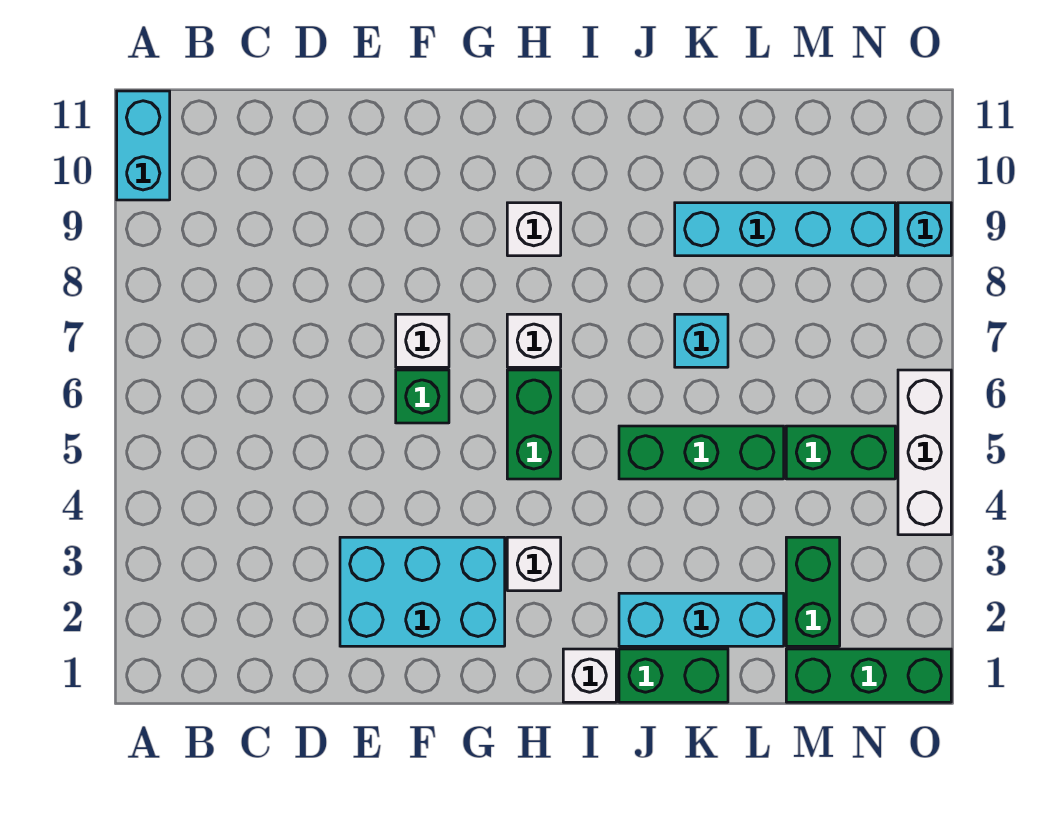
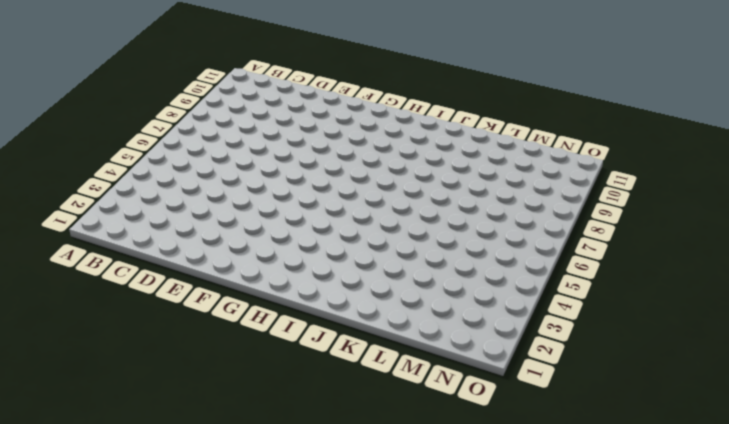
none -> cyan 1x2 brick [117,91,170,200]
none -> cyan 2x3 brick [340,537,505,646]
none -> green 1x1 brick [396,370,449,423]

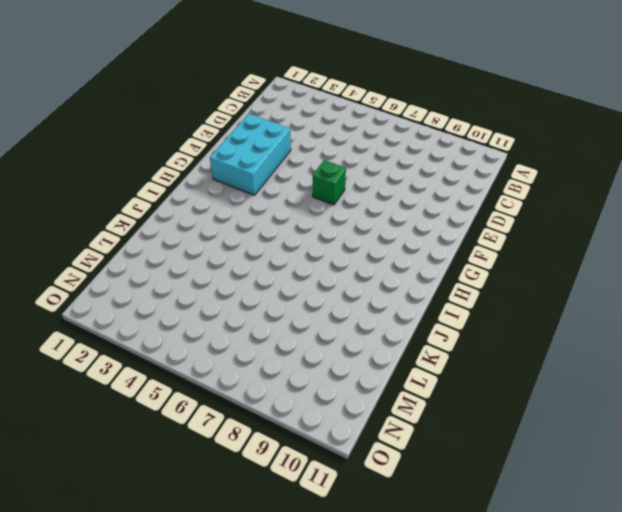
none -> cyan 1x2 brick [117,91,170,200]
none -> white 1x1 brick [396,314,449,367]
none -> white 1x1 brick [507,537,561,591]

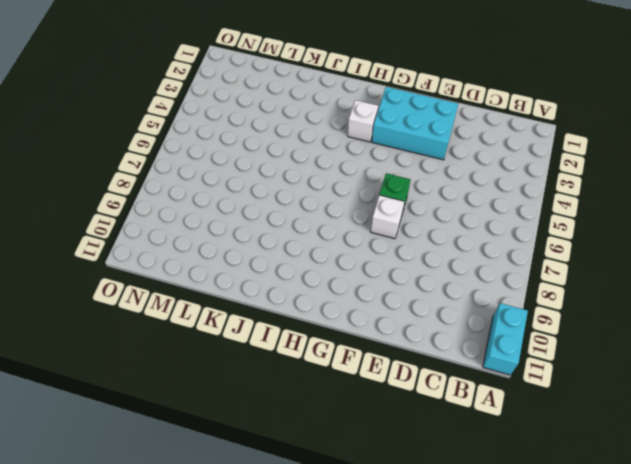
none -> green 1x2 brick [507,370,561,479]
none -> white 1x1 brick [507,314,561,367]
none -> white 1x1 brick [507,203,561,256]

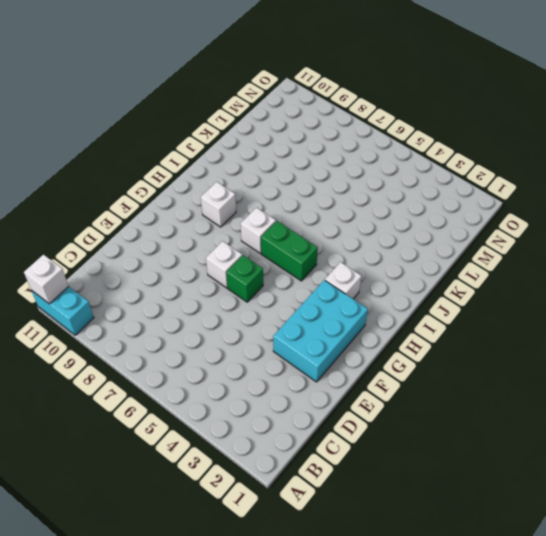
white 1x1 brick [24,255,69,304] -> white 1x1 brick moved to [563,649,616,702]
none -> green 1x2 brick [619,649,728,702]
none -> cyan 1x3 brick [619,593,784,646]
none -> green 1x3 brick [619,426,784,479]

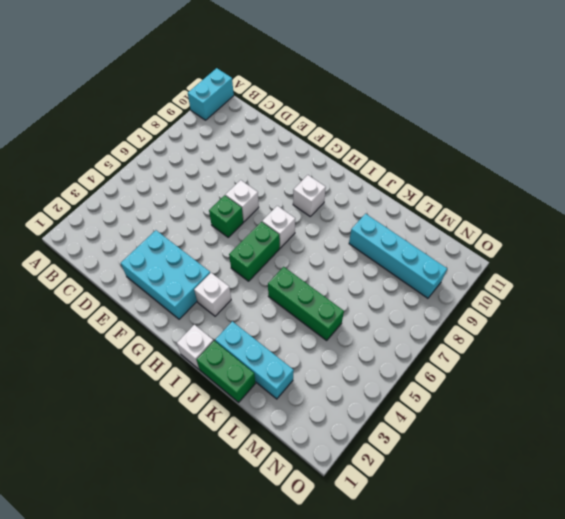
none -> cyan 1x1 brick [675,314,728,367]
none -> green 1x3 brick [786,649,951,702]
none -> green 1x2 brick [786,537,840,646]

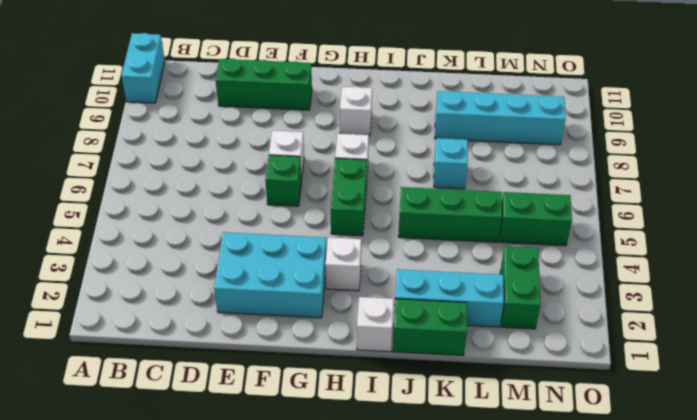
green 1x3 brick [216,59,312,110] -> green 1x3 brick moved to [786,649,951,702]
none -> white 1x3 brick [898,370,951,535]
none -> cyan 1x1 brick [898,203,951,256]

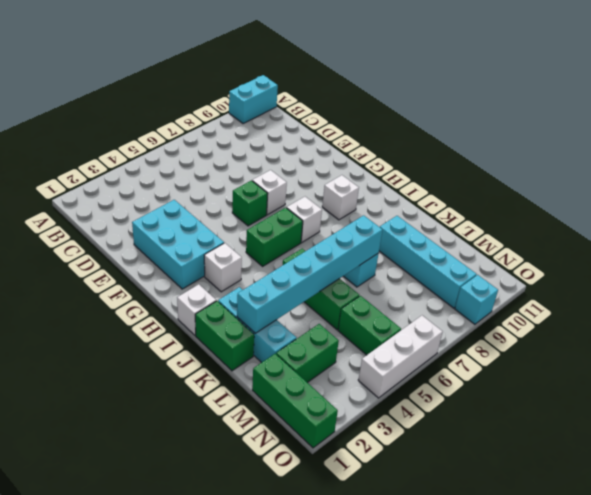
cyan 1x6 brick [237,215,382,333] -> none

